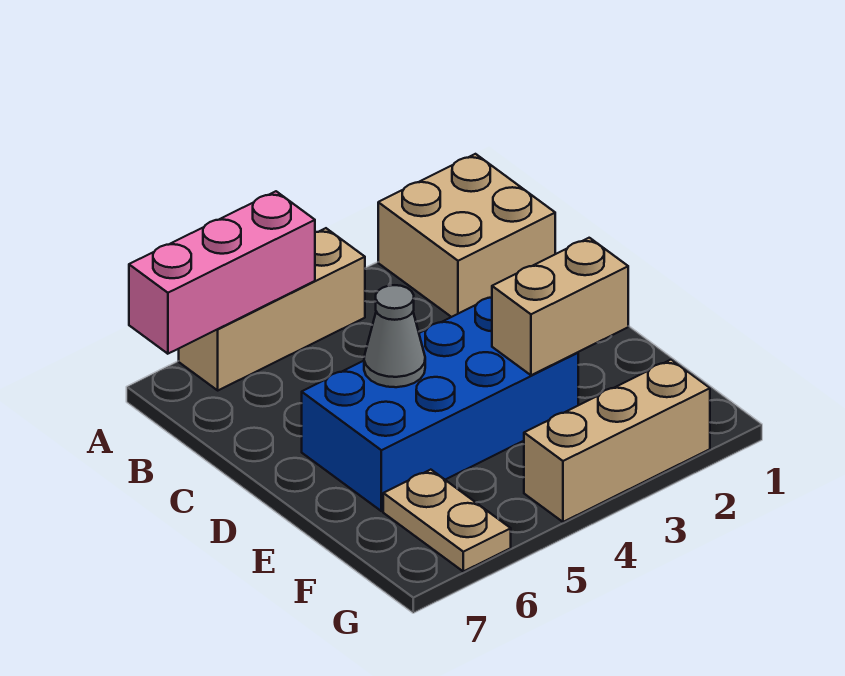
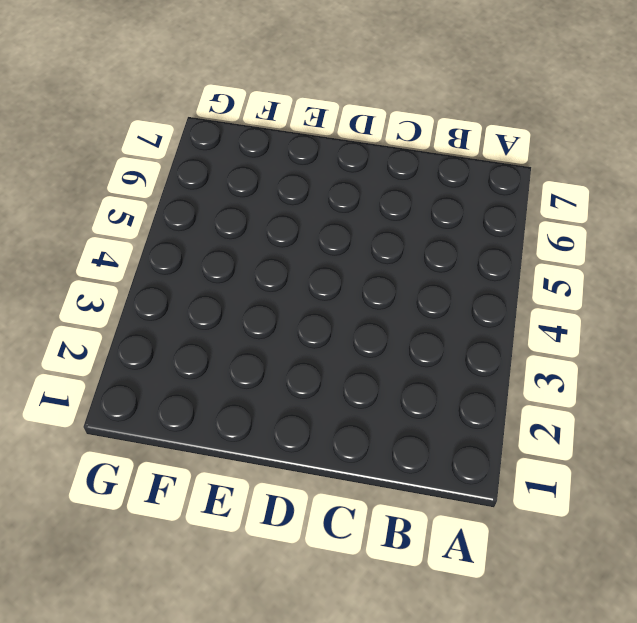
none -> tan 2x2 brick [378,154,555,317]
none -> tan 1x3 brick [179,228,365,390]

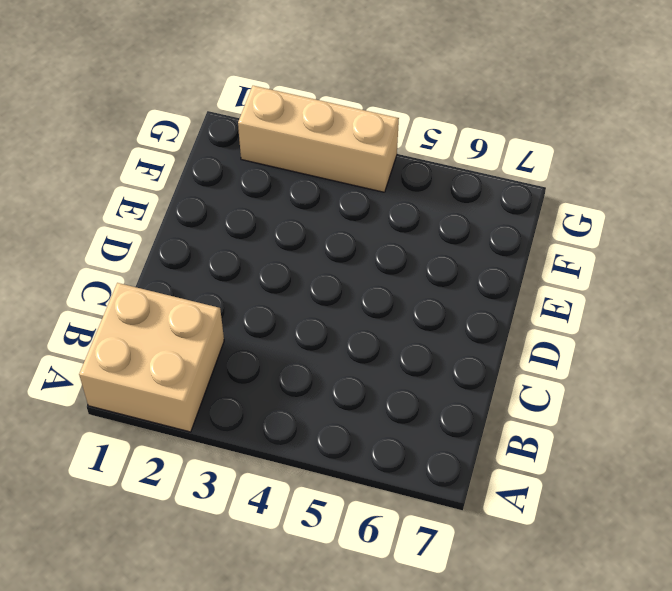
none -> tan 1x3 brick [179,228,365,390]
none -> blue 2x4 brick [302,297,578,511]

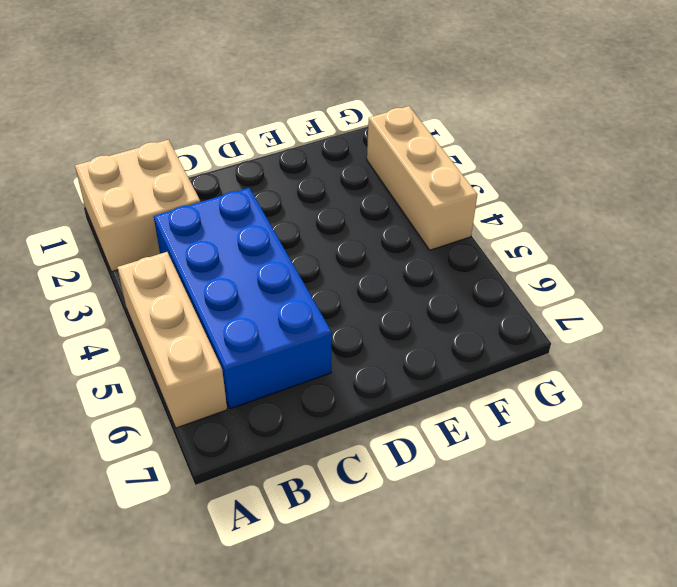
blue 2x4 brick [154,188,332,409] -> blue 2x4 brick moved to [302,297,578,511]
none -> tan 1x2 plate [383,470,511,571]
none -> pink 1x3 brick [129,191,315,354]

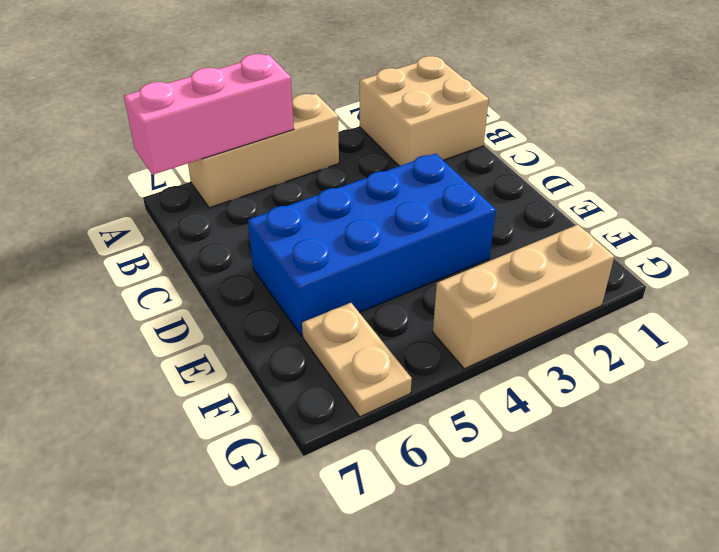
none -> grey 1x1 cone [364,285,425,387]
none -> tan 1x2 brick [492,238,628,375]

